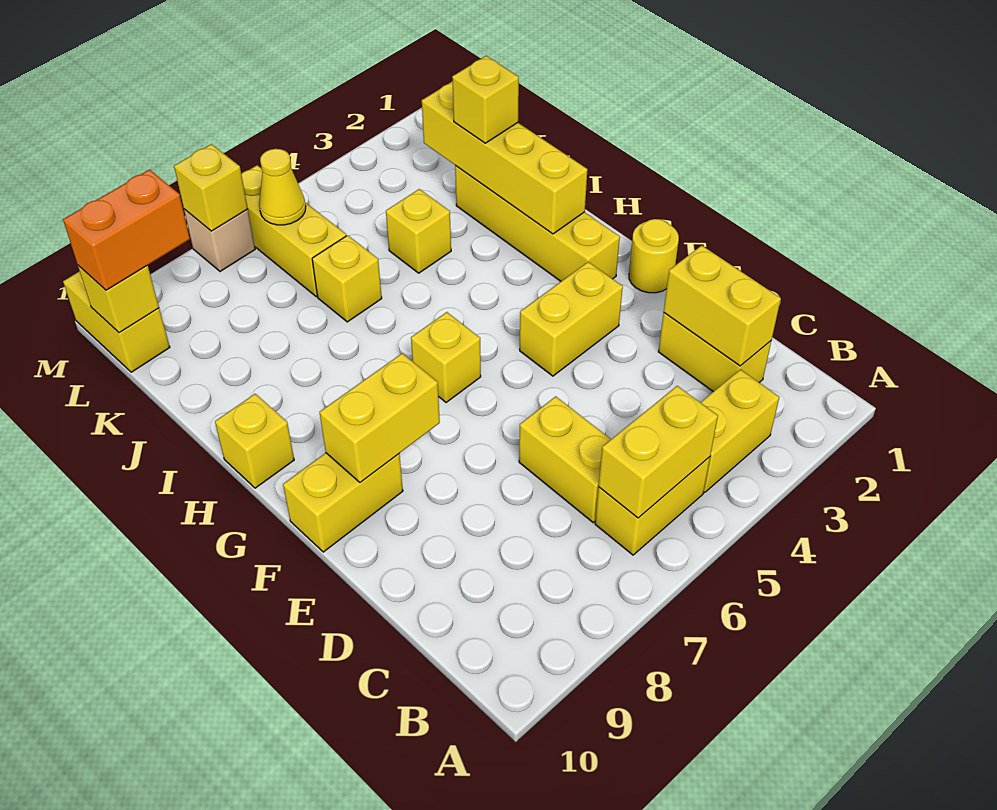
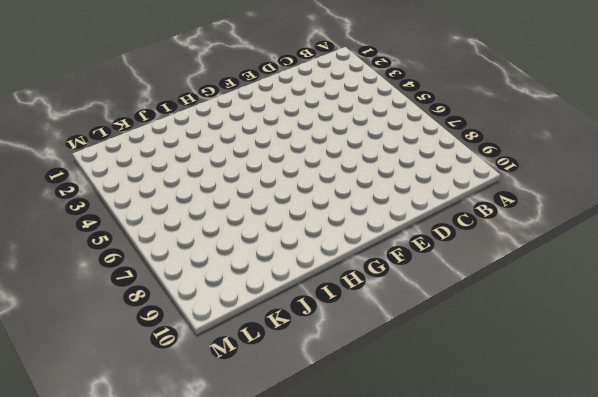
none -> yellow 1x2 brick [700,369,779,493]
none -> yellow 1x2 brick [595,457,710,555]
none -> yellow 1x2 brick [658,313,771,392]

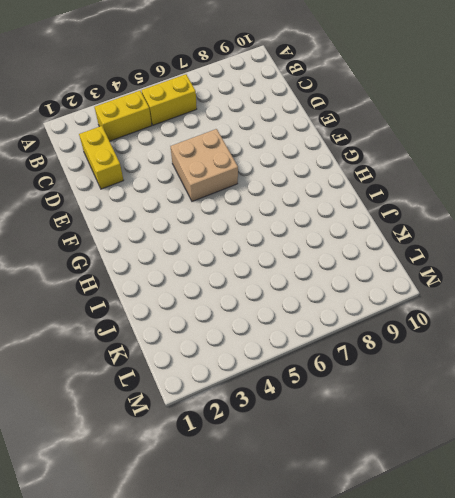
tan 2x2 brick [171,129,238,201] -> none
none -> yellow 1x2 brick [519,396,611,522]
none -> yellow 1x1 round brick [629,219,679,293]
none -> yellow 1x2 brick [520,262,623,376]

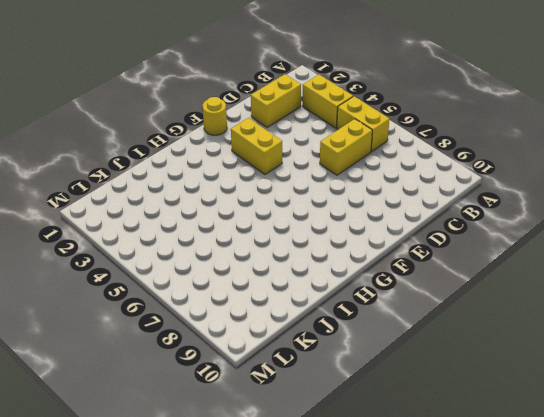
none -> yellow 1x2 brick [283,453,403,552]
none -> yellow 1x4 brick [455,166,620,281]
none -> yellow 1x1 brick [411,312,481,403]

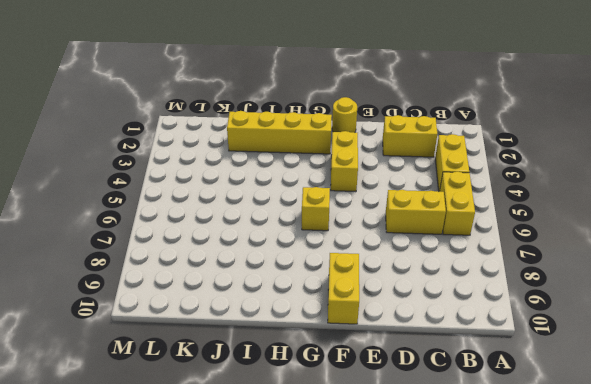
none -> yellow 1x1 brick [215,394,294,488]
none -> yellow 1x1 brick [386,189,451,273]
none -> yellow 1x1 brick [312,235,382,322]

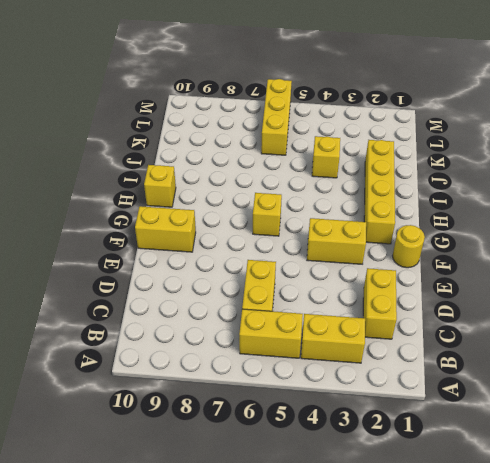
none -> yellow 1x1 brick [312,235,382,322]
none -> yellow 1x2 brick [63,271,170,372]
none -> tan 1x1 brick [184,209,255,272]

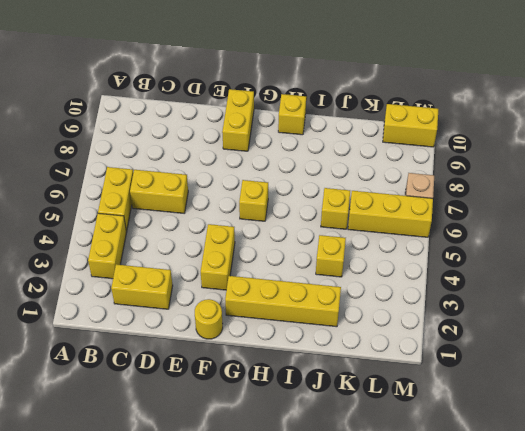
none -> yellow 1x2 brick [599,386,718,518]
none -> yellow 1x2 brick [664,245,781,366]
none -> yellow 1x2 brick [320,353,440,482]

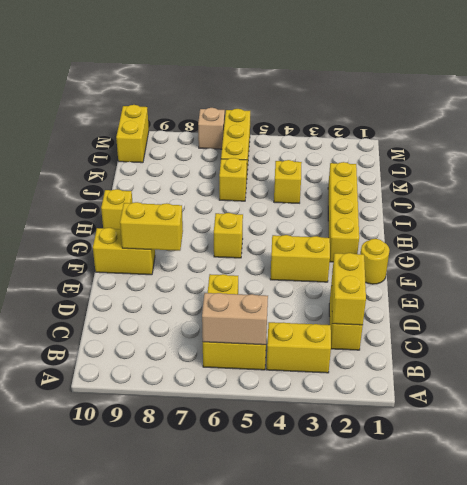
tan 1x2 brick [202,293,268,345] -> yellow 1x2 brick [599,386,718,518]
none -> yellow 1x4 brick [422,81,587,234]
none -> yellow 1x1 cone [259,149,306,225]
none -> yellow 1x1 brick [78,265,159,333]

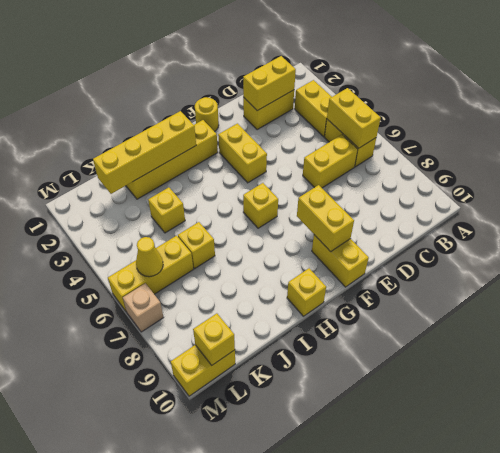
none -> yellow 1x1 brick [174,144,248,231]
none -> yellow 1x1 brick [452,56,519,143]
none -> orange 1x2 brick [63,170,190,290]

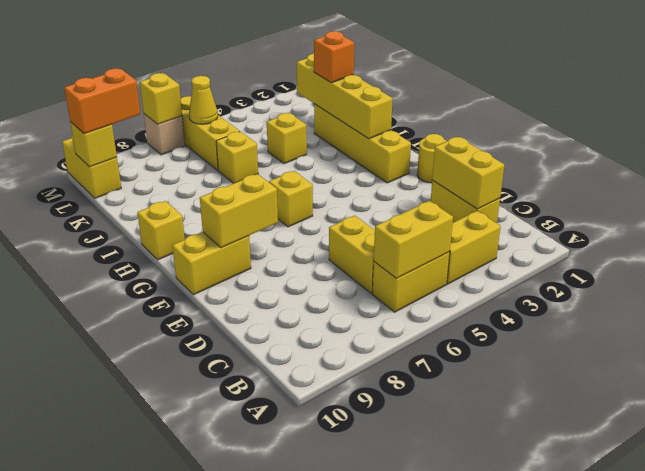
orange 1x1 brick [314,31,354,83] -> yellow 1x1 brick [452,56,519,143]
none -> yellow 1x2 brick [520,262,623,376]

